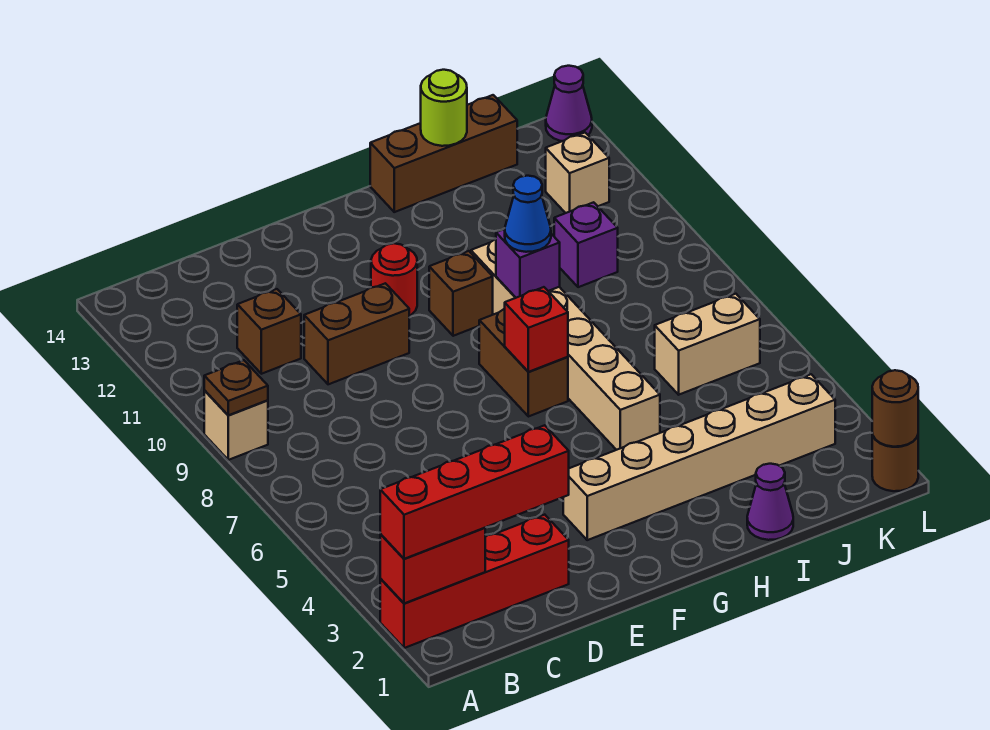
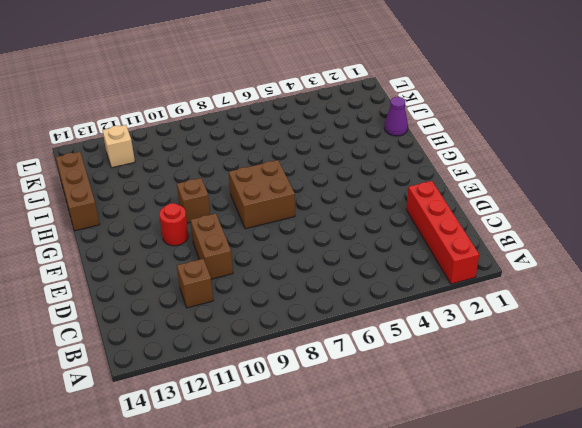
brown 2x2 brick [229,160,295,229] -> brown 1x2 brick [479,309,568,417]
none -> tan 1x1 brick [204,391,268,460]
none -> tan 1x6 brick [563,374,835,540]
none -> tan 1x6 brick [471,239,660,450]

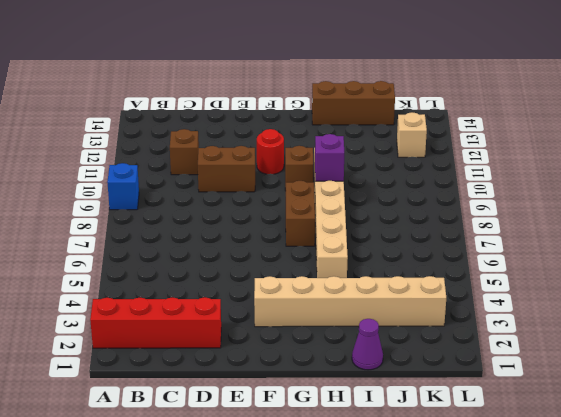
blue 1x1 brick [107,163,139,210] -> tan 1x1 brick [204,391,268,460]
none -> tan 1x2 brick [655,294,760,395]
none -> purple 1x1 brick [554,202,618,287]
none -> brown 1x1 round brick [872,433,918,491]

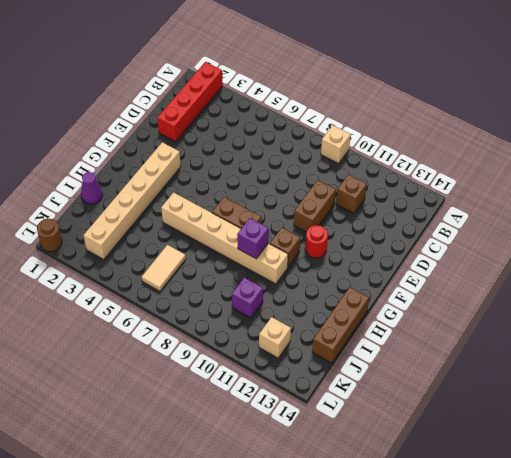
tan 1x2 tile [142,245,186,291] -> tan 1x2 brick [655,294,760,395]
none -> purple 1x1 cone [546,66,592,141]
none -> red 1x2 brick [380,528,485,603]
none -> brown 1x1 plate [204,360,268,415]

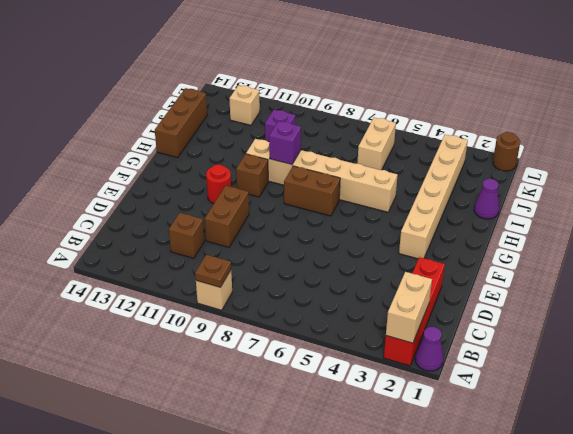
purple 1x1 cone [415,327,443,371] -> purple 1x1 cone moved to [546,66,592,141]
tan 1x2 brick [386,272,432,343] -> red 1x2 brick [380,528,485,603]
none -> red 1x1 brick [505,287,568,372]
none -> lime 1x1 round brick [421,70,467,146]
none -> brown 1x1 round brick [872,370,918,447]

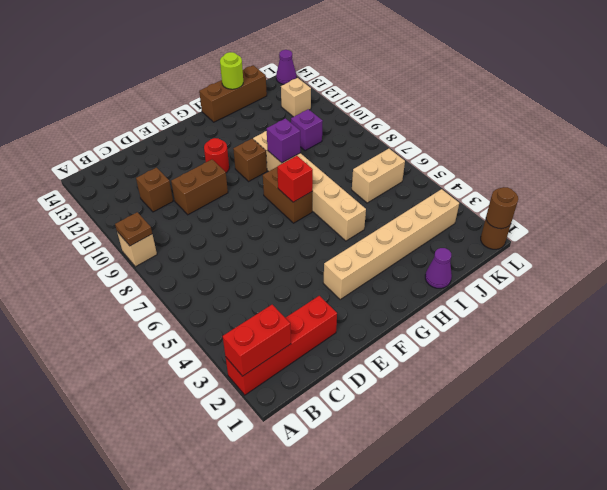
none -> red 1x4 brick [380,425,569,559]
none -> blue 1x1 cone [505,176,551,252]

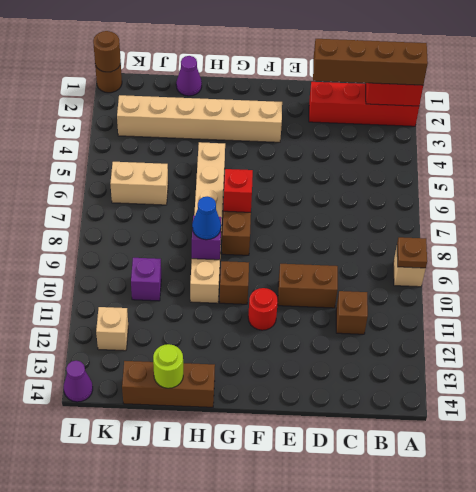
brown 1x4 brick [313,39,428,85] -> red 1x4 brick [380,425,569,559]

